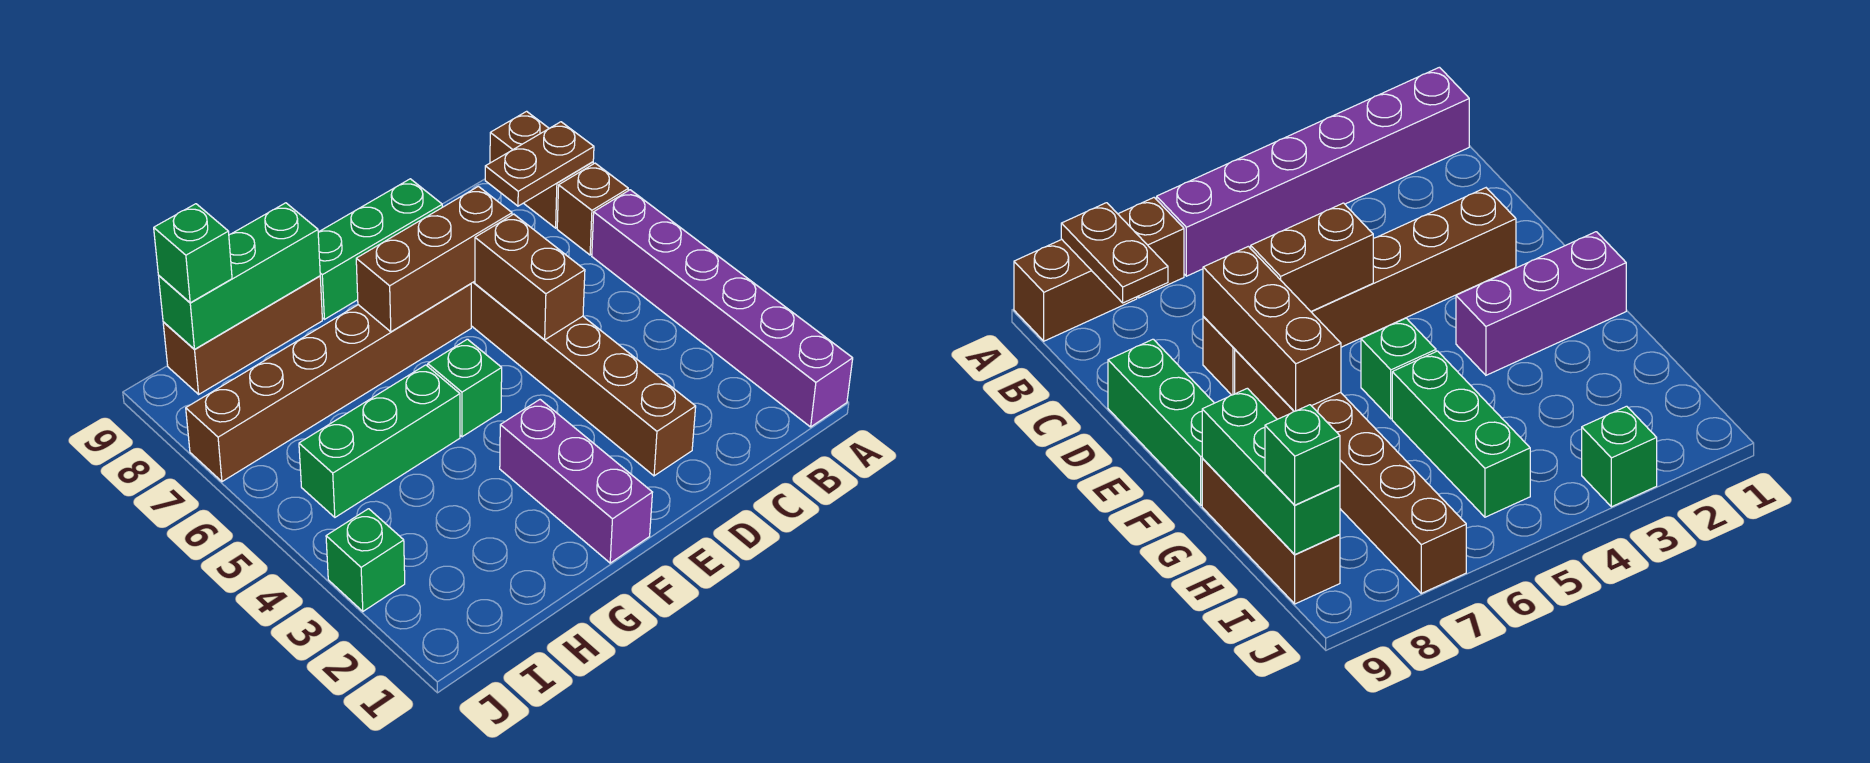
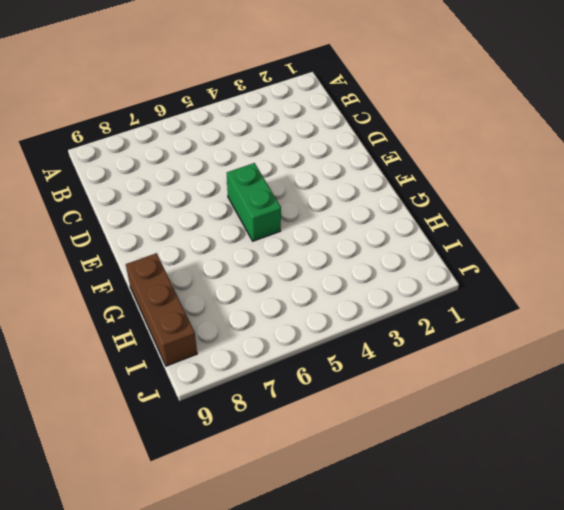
green 1x2 brick [227,163,281,241] -> green 1x1 brick [428,339,502,437]
none -> purple 1x6 brick [592,190,853,427]
none -> brown 1x1 brick [557,163,628,255]
none -> brown 1x2 brick [490,111,593,228]

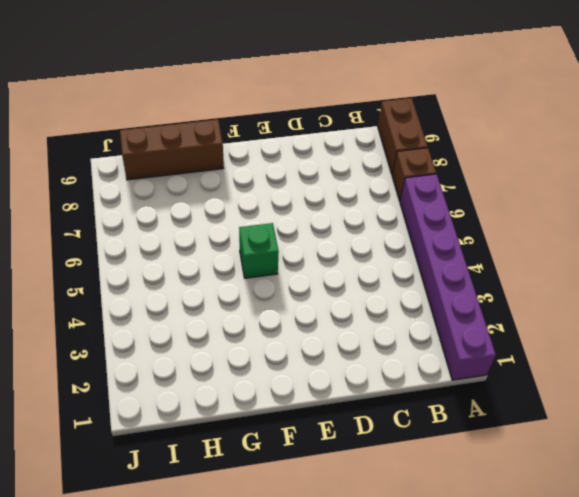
none -> brown 1x6 brick [471,281,696,476]
none -> green 1x3 brick [318,179,442,319]
none -> brown 1x6 brick [186,284,471,482]

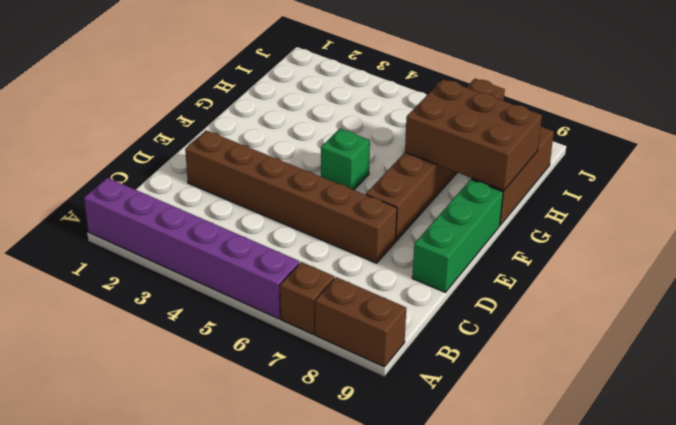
brown 2x3 brick [405,79,542,190] -> green 1x3 brick [159,203,320,349]
none -> purple 1x3 brick [500,400,653,563]
none -> green 1x3 brick [299,365,460,517]
none -> green 1x1 brick [326,509,405,611]

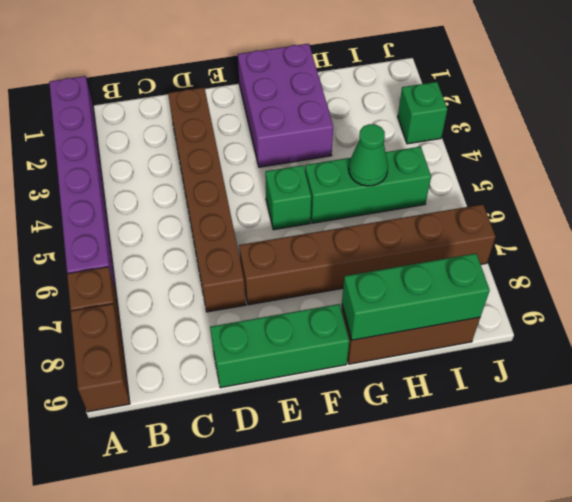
purple 2x3 brick [238,44,333,167] -> purple 1x3 brick [500,400,653,563]
green 1x1 cone [349,124,388,186] -> none
none -> brown 1x2 plate [485,122,594,206]
none -> brown 1x2 brick [475,214,585,340]
none -> brown 1x3 brick [356,186,512,332]

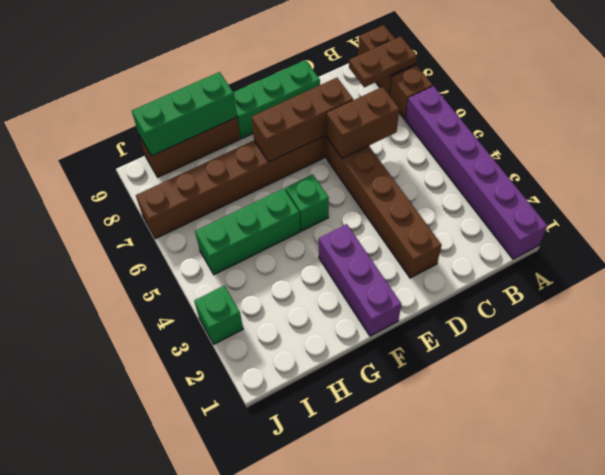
brown 1x2 brick [326,87,399,158] -> brown 1x2 brick turned to [475,214,585,340]
none -> green 1x1 brick [154,204,232,303]

